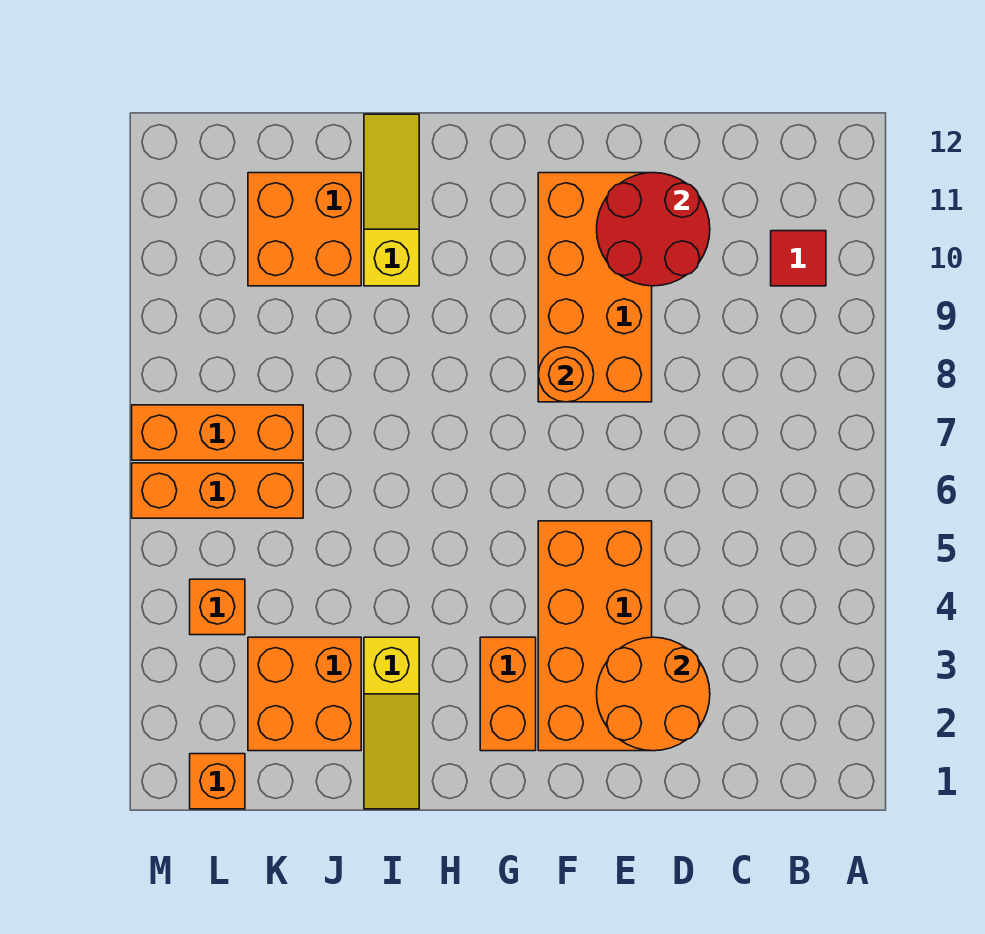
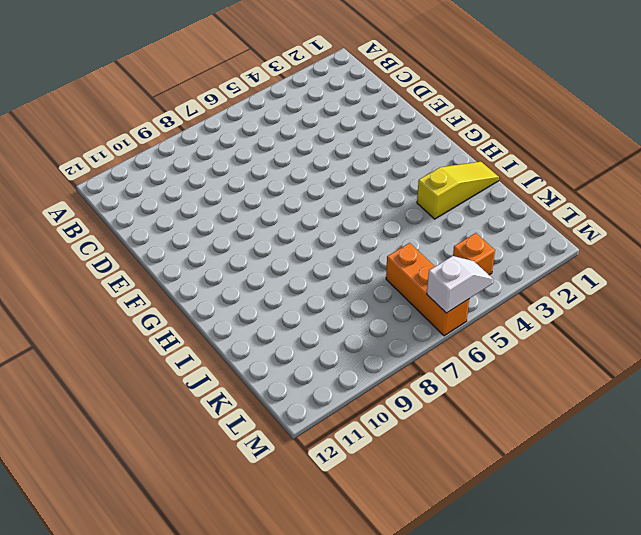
white 1x2 slope [427,256,494,313] -> none
none -> red 1x1 tile [771,231,826,286]
none -> orange 2x4 brick [538,521,652,751]
none -> orange 2x4 brick [538,173,652,402]

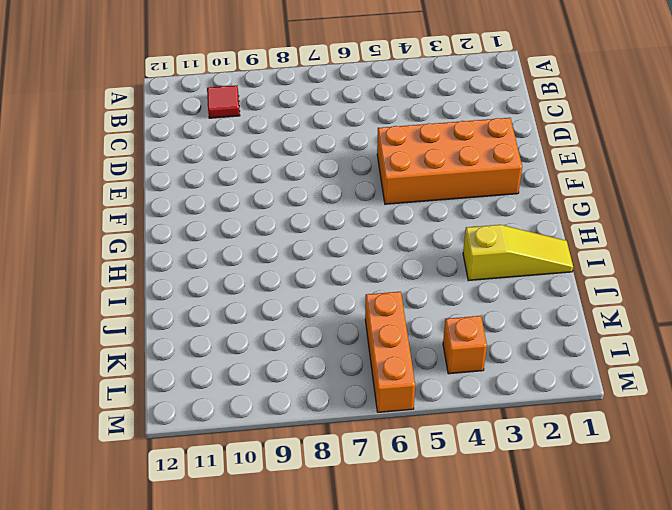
none -> orange 2x4 brick [538,173,652,402]
none -> orange 1x2 brick [480,637,536,751]
none -> yellow 1x3 slope [364,114,419,286]

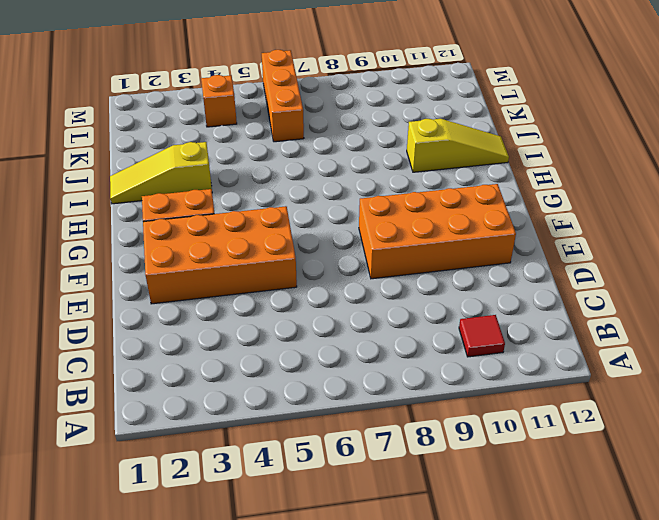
none -> orange 2x2 brick [248,637,361,751]
none -> orange 2x2 brick [248,173,361,286]
none -> orange 1x3 brick [132,405,303,460]

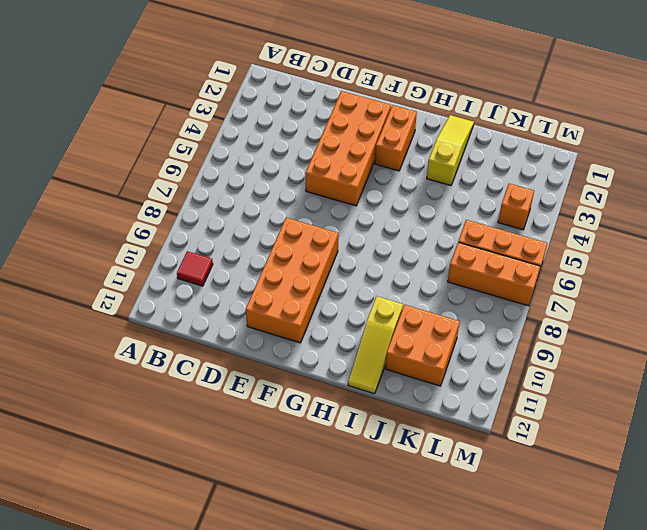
none -> orange 2x2 brick [248,637,361,751]
none -> orange 1x1 brick [190,754,245,809]
none -> orange 2x2 round brick [597,637,710,751]

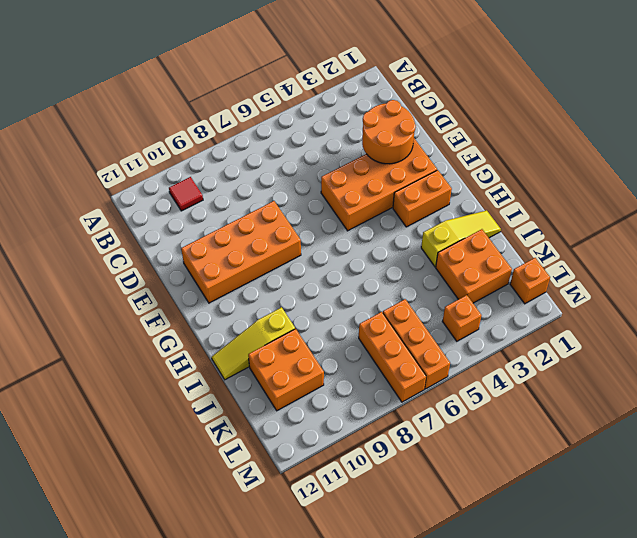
none -> red 2x2 round brick [597,173,710,286]
none -> orange 1x1 round brick [538,347,594,402]

